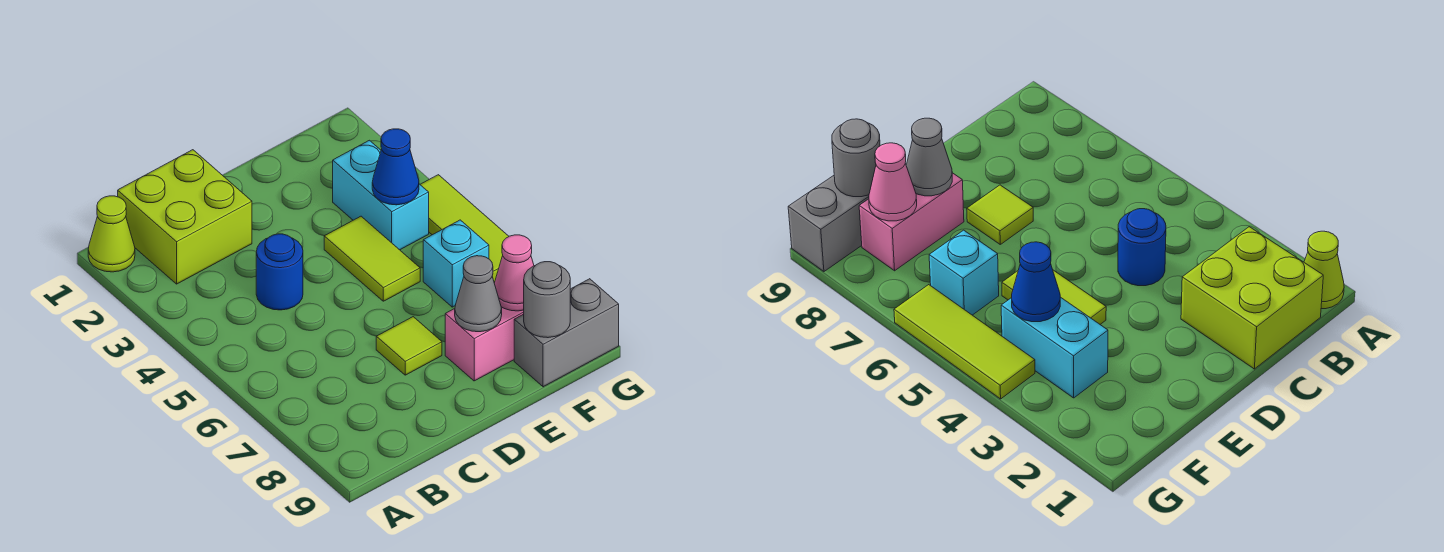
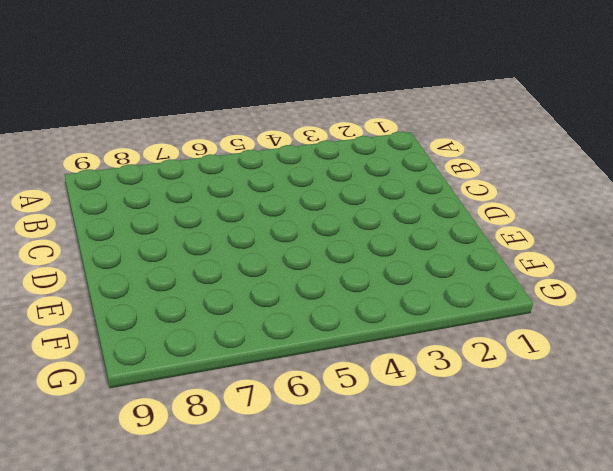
none -> lime 1x1 cone [88,196,135,272]
none -> lime 2x2 brick [118,150,252,284]
none -> blue 1x1 round brick [256,234,303,310]

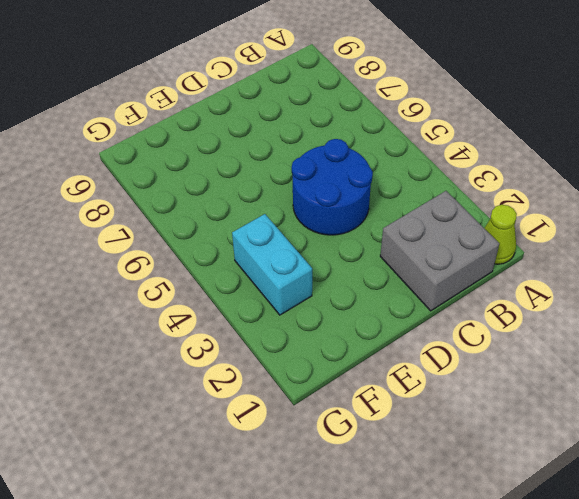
grey 2x2 brick [380,191,499,311] -> lime 2x2 brick [118,150,252,284]
blue 2x2 round brick [292,139,373,235] -> blue 1x1 round brick [256,234,303,310]
none -> lime 1x1 tile [376,317,442,375]
none -> lime 1x2 tile [324,216,420,301]
none -> pink 1x2 brick [445,307,524,381]

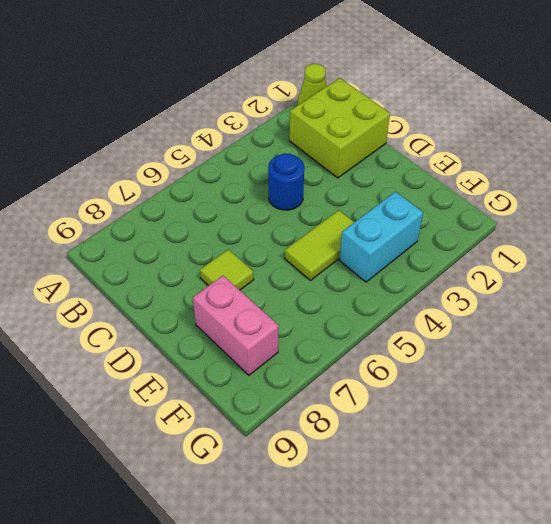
none -> cyan 1x1 brick [423,220,489,307]
none -> grey 1x2 brick [514,279,619,387]
none -> lime 1x3 tile [420,175,509,283]

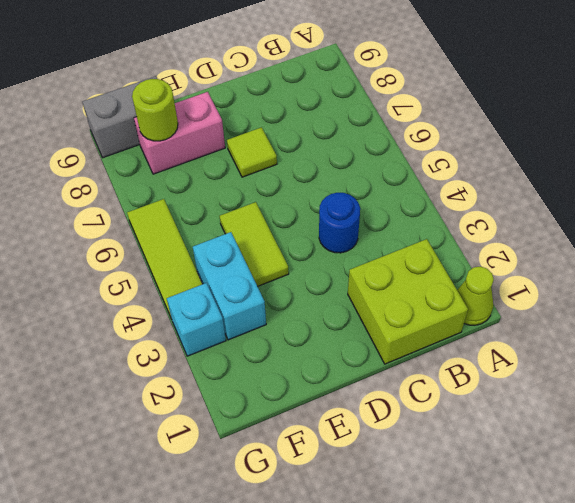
lime 1x1 round brick [132,79,178,141] -> pink 1x1 cone [494,235,534,311]
cyan 1x1 brick [167,283,226,356] -> cyan 1x1 brick moved to [423,220,489,307]
none -> grey 1x1 cone [455,256,502,332]
none -> blue 1x1 cone [372,129,419,205]
none -> grey 1x1 round brick [524,262,570,338]

